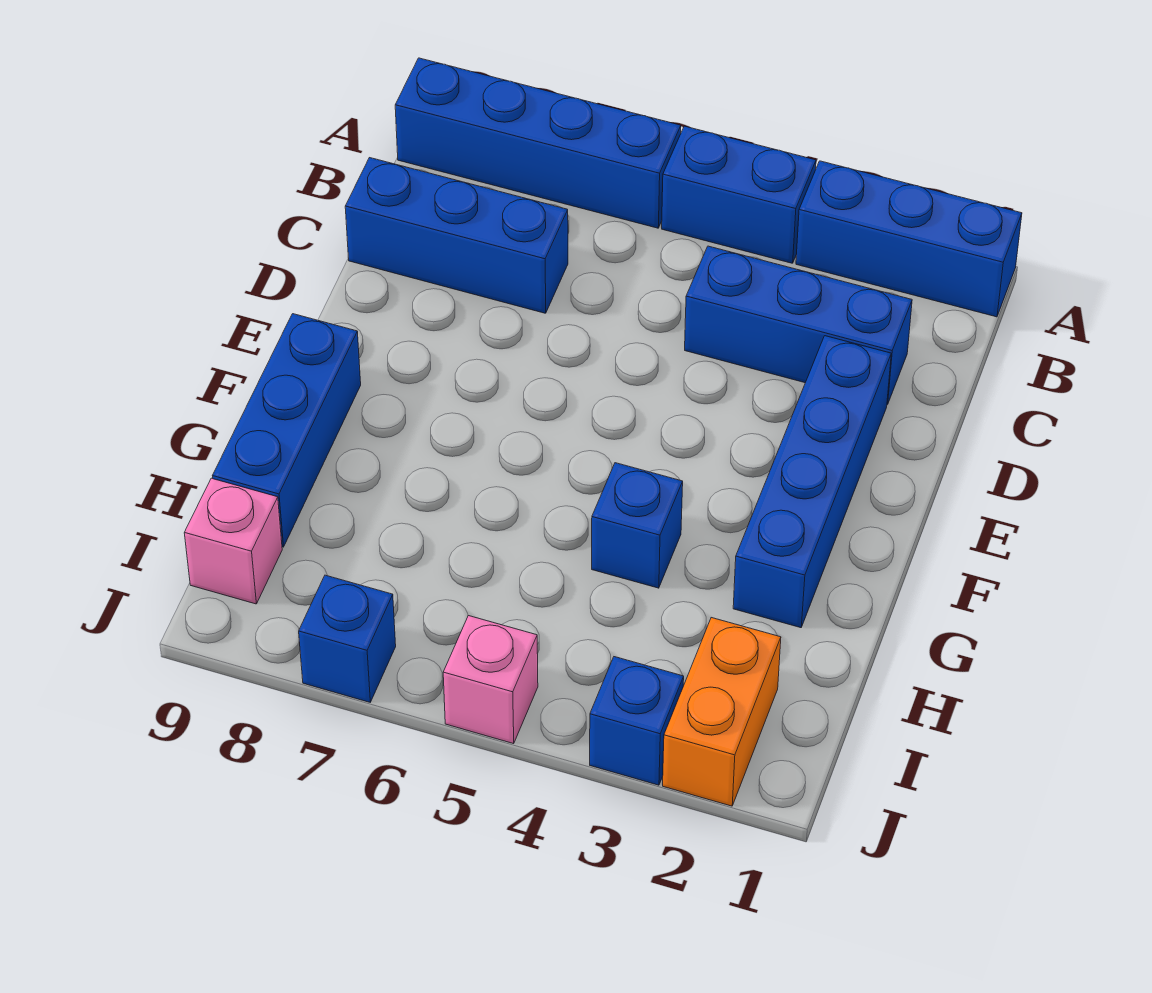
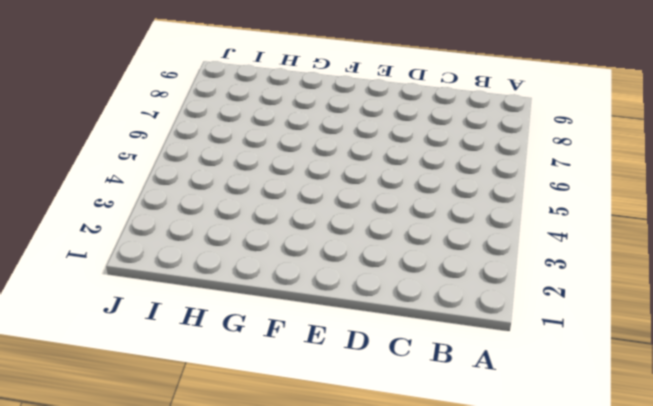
none -> blue 1x3 brick [796,161,1022,317]
none -> blue 1x2 brick [662,126,816,263]
none -> blue 1x4 brick [395,58,681,228]

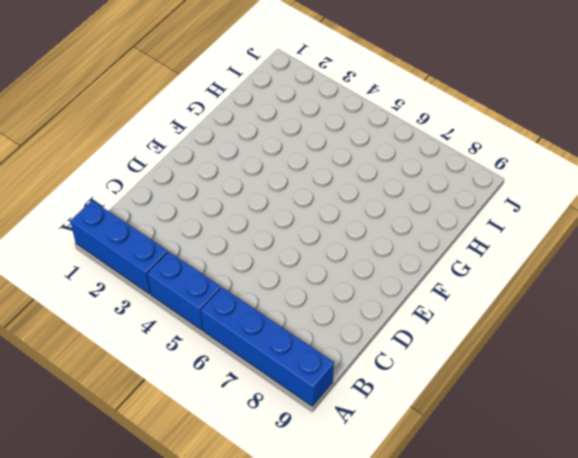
none -> blue 1x3 brick [685,246,912,405]
none -> blue 1x3 brick [345,158,568,313]
none -> blue 1x4 brick [733,336,891,628]

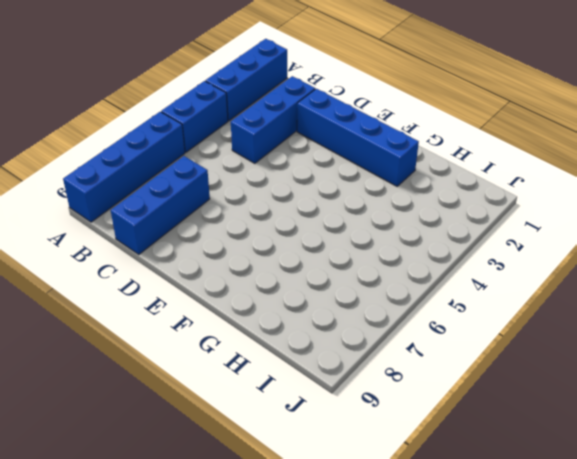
none -> blue 1x3 brick [213,314,361,547]
none -> blue 1x1 brick [592,463,683,588]
none -> orange 1x2 brick [663,618,781,806]

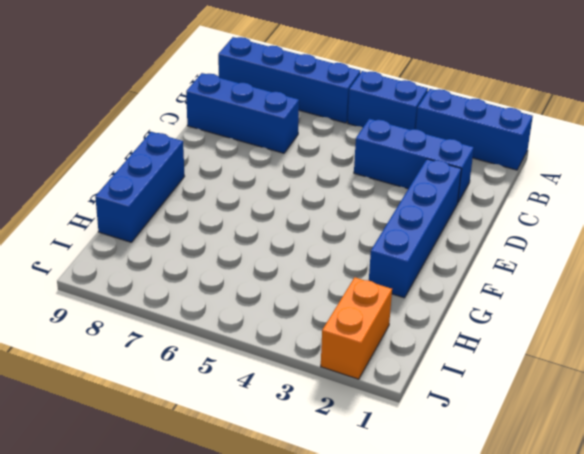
none -> blue 1x1 brick [592,463,683,588]
none -> pink 1x1 brick [184,478,282,604]
none -> blue 1x1 brick [590,657,684,785]

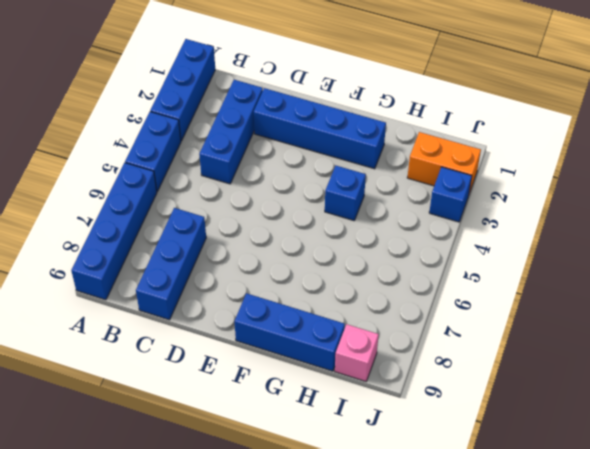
none -> pink 1x1 brick [443,616,538,744]
none -> blue 1x1 brick [299,575,396,702]

